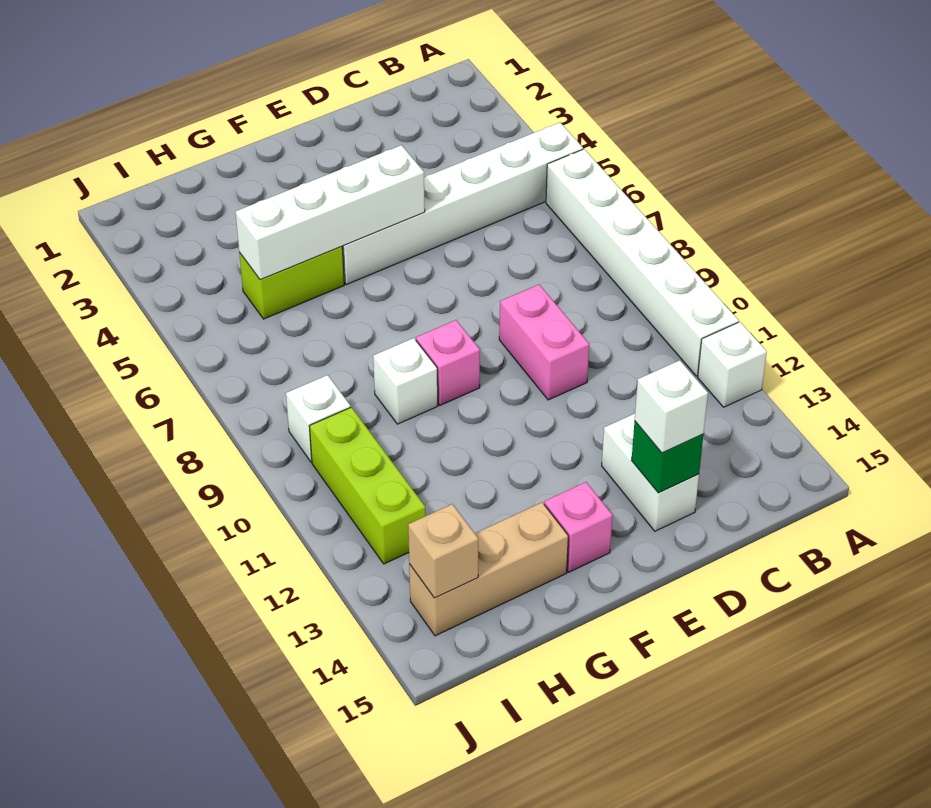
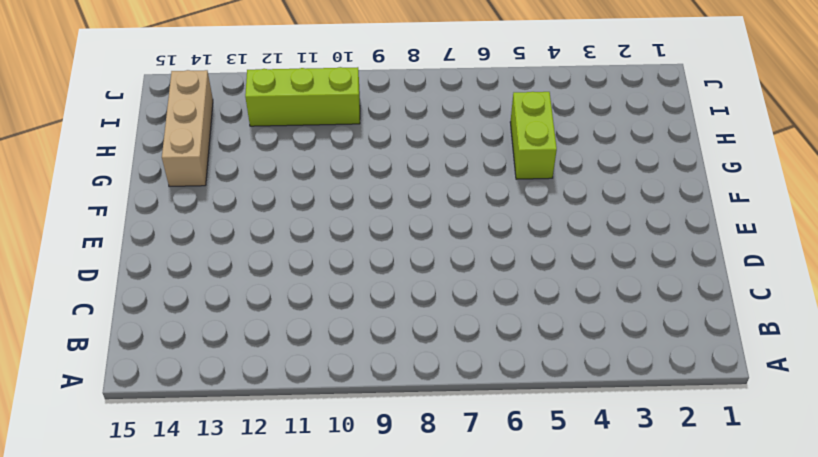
none -> white 1x6 brick [342,122,583,285]
none -> white 1x6 brick [546,149,739,376]
none -> white 1x1 brick [698,322,767,407]

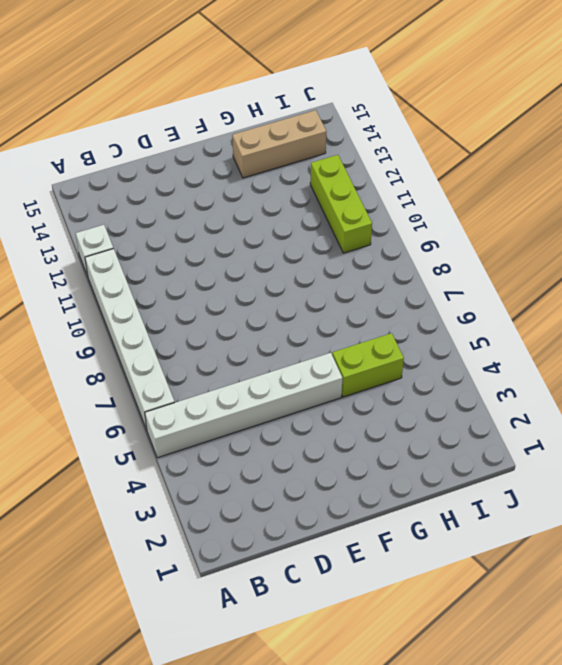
none -> pink 1x2 brick [499,285,589,400]
none -> white 1x2 brick [602,414,699,531]
none -> pink 1x1 brick [416,320,480,405]

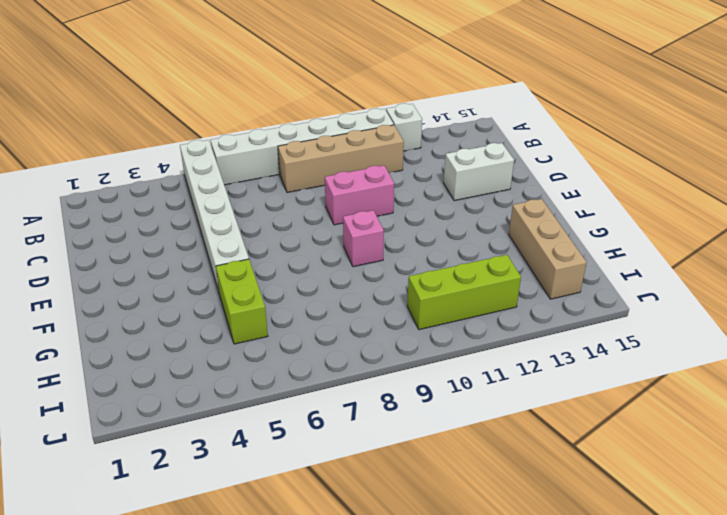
tan 1x4 brick [278,125,404,193] -> none
none -> pink 1x1 brick [544,482,613,572]
none -> white 1x1 brick [373,338,438,424]
none -> white 1x1 brick [286,375,351,462]

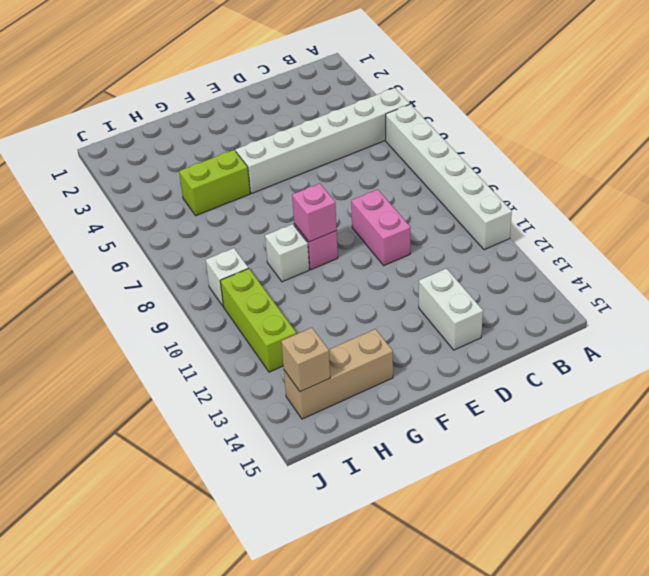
pink 1x1 brick [292,183,337,242] -> pink 1x1 brick moved to [544,482,613,572]
none -> white 1x1 brick [698,322,767,407]
none -> green 1x1 brick [631,421,703,493]
none -> white 1x4 brick [235,145,425,280]

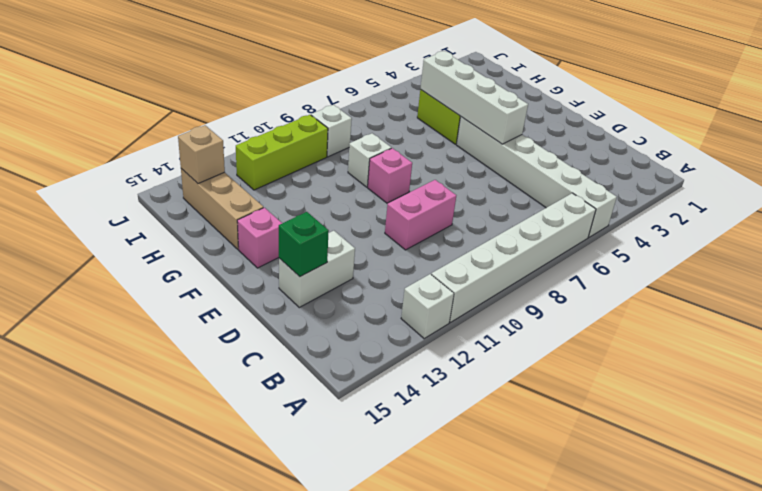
none -> white 1x1 brick [635,360,708,453]

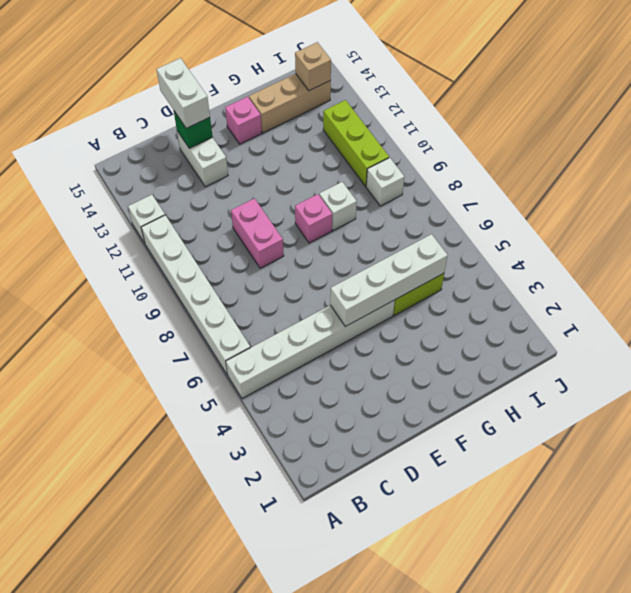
white 1x2 brick [157,58,210,128] -> white 1x1 brick [635,360,708,453]

